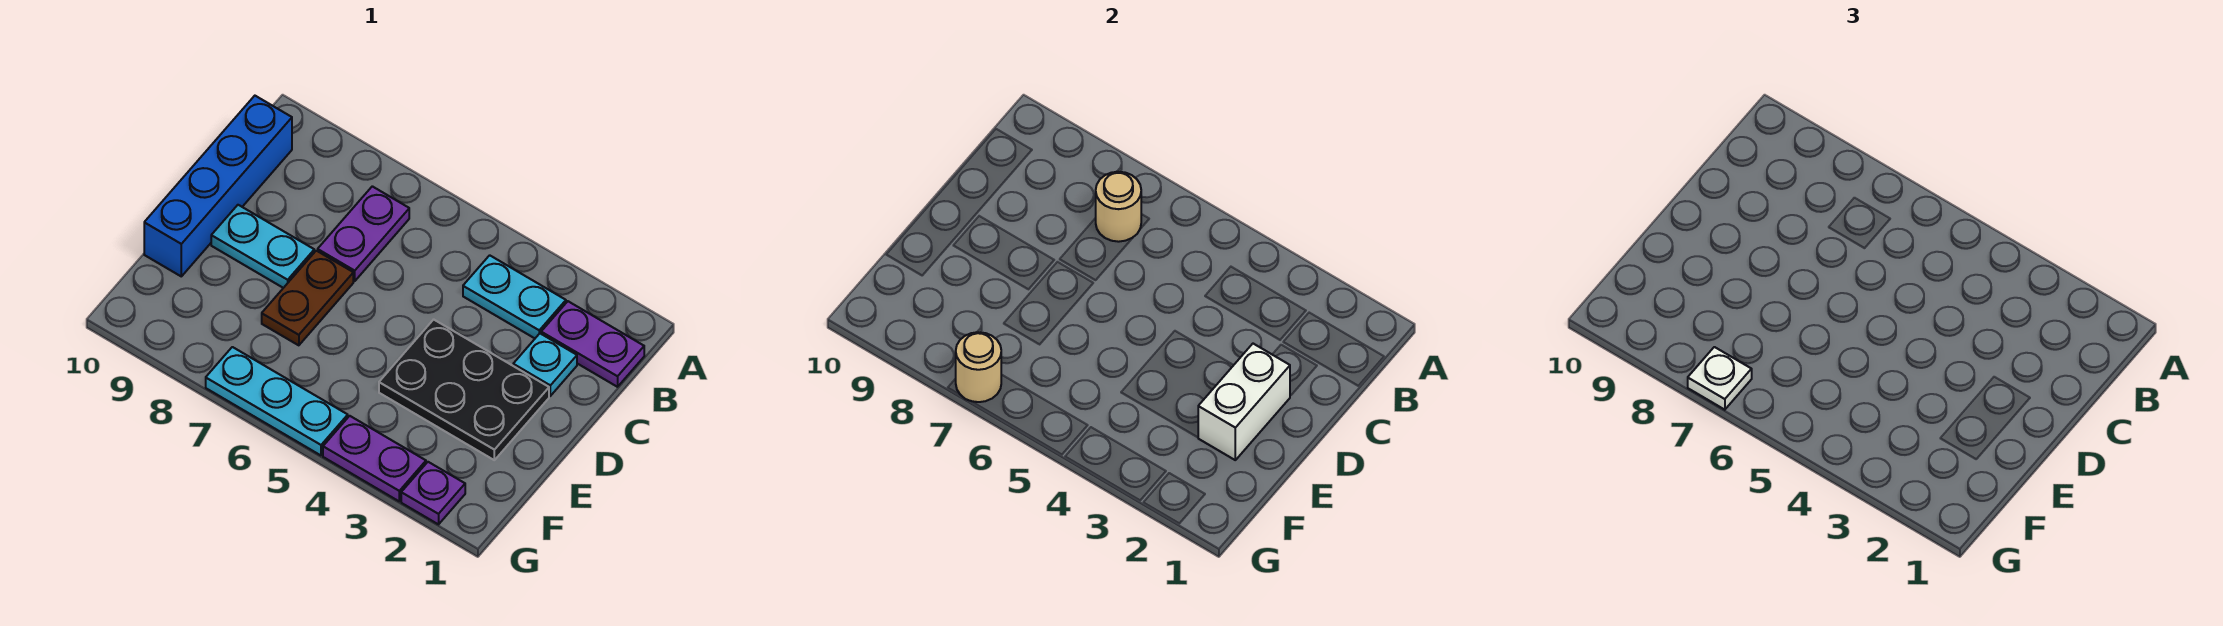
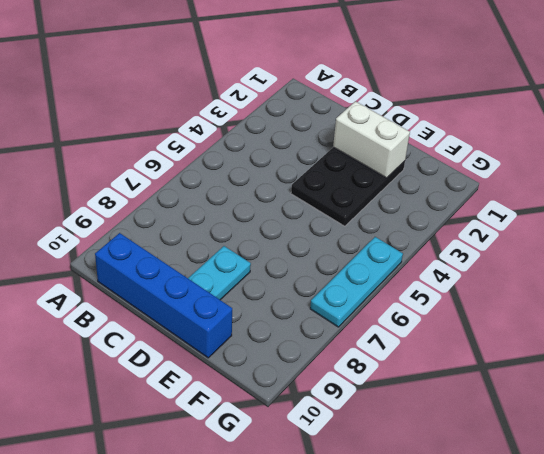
none -> purple 1x2 plate [541,301,644,387]
none -> cyan 1x2 plate [463,255,566,338]
none -> purple 1x2 plate [318,186,409,281]

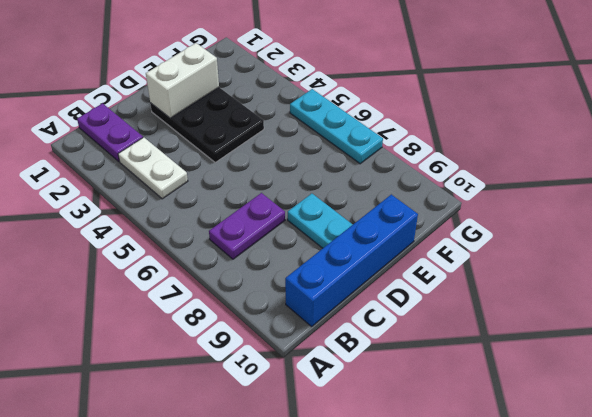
white 1x2 plate [118,137,188,199] -> cyan 1x2 plate [463,255,566,338]
none -> cyan 1x1 plate [513,334,577,396]
none -> brown 1x2 plate [262,251,353,345]
none -> purple 1x1 plate [401,462,465,524]

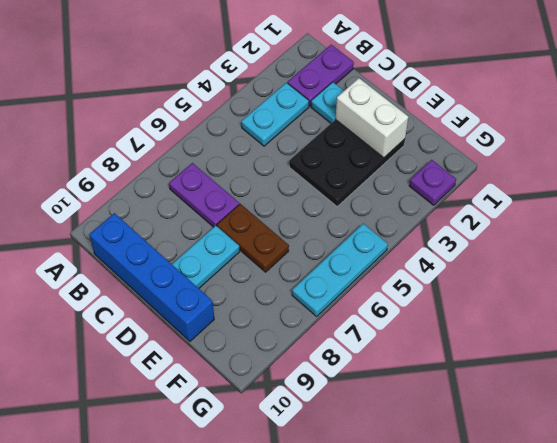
none -> purple 1x2 plate [323,416,426,501]
none -> tan 1x1 round brick [1096,172,1141,242]
none -> tan 1x1 round brick [956,332,1001,402]

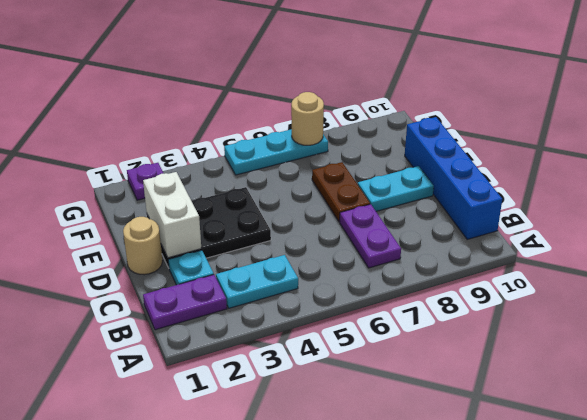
tan 1x1 round brick [123,217,163,275] -> tan 1x1 round brick moved to [1096,172,1141,242]
none -> purple 1x2 plate [323,416,426,501]
none -> white 1x1 plate [1688,347,1752,410]

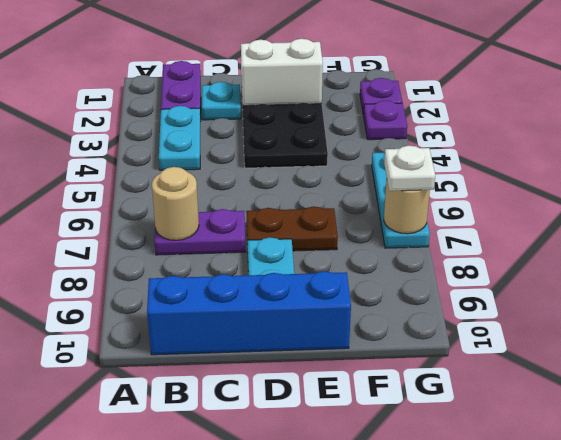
purple 1x1 plate [364,101,407,140] -> purple 1x2 plate [323,416,426,501]

